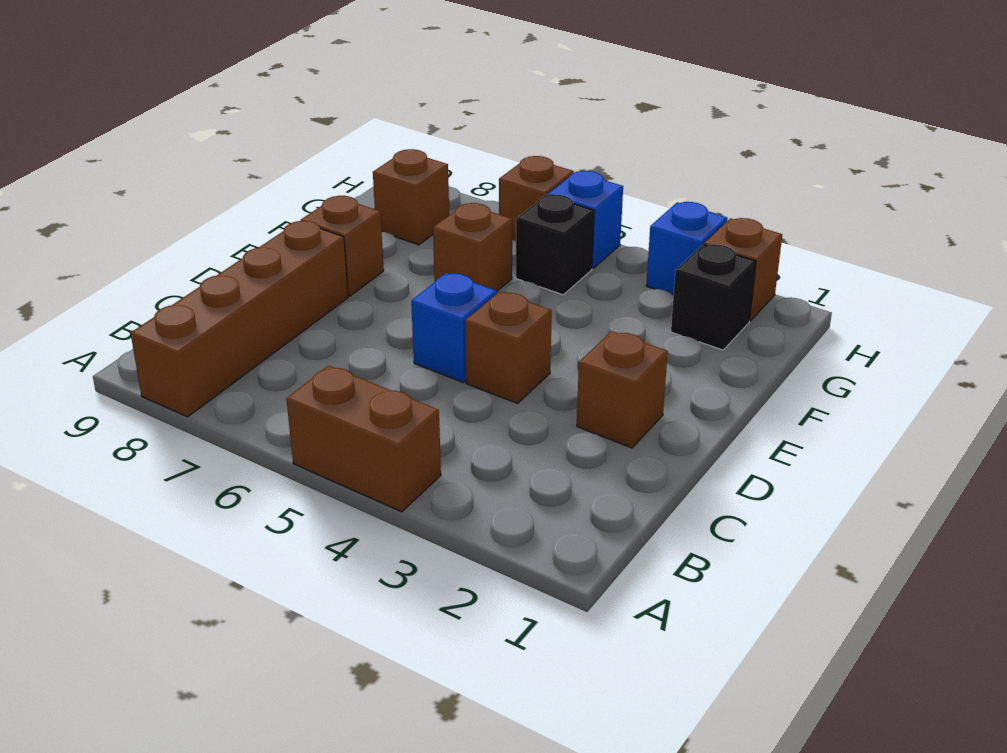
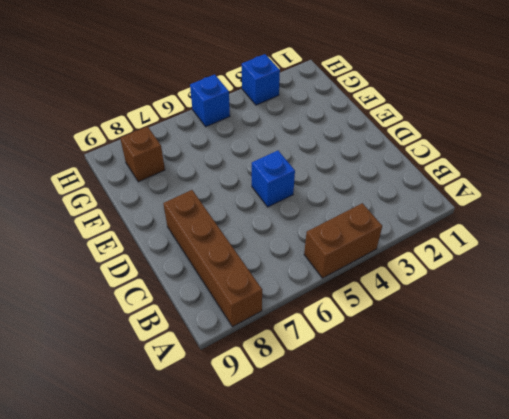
none -> brown 1x1 brick [577,331,668,448]
none -> brown 1x1 brick [465,292,552,403]
none -> brown 1x1 brick [301,196,384,296]

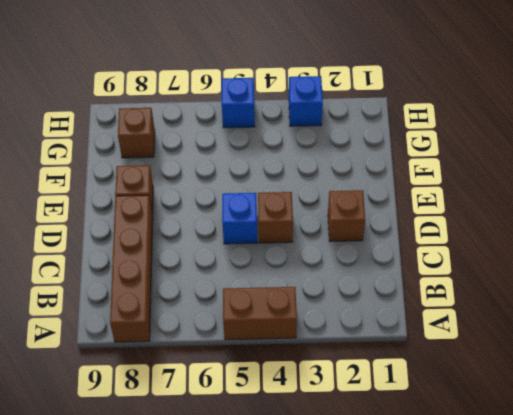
none -> brown 1x1 brick [433,203,512,291]
none -> black 1x1 brick [671,244,756,350]
none -> black 1x1 brick [516,194,594,295]

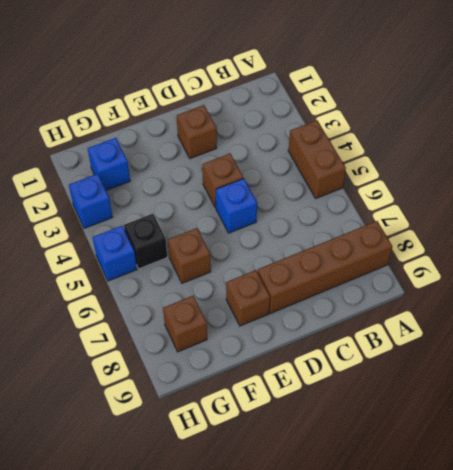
blue 1x1 brick [88,138,130,190] -> black 1x1 brick [671,244,756,350]
none -> brown 1x1 brick [704,218,782,321]
none -> brown 1x1 brick [499,156,574,241]

